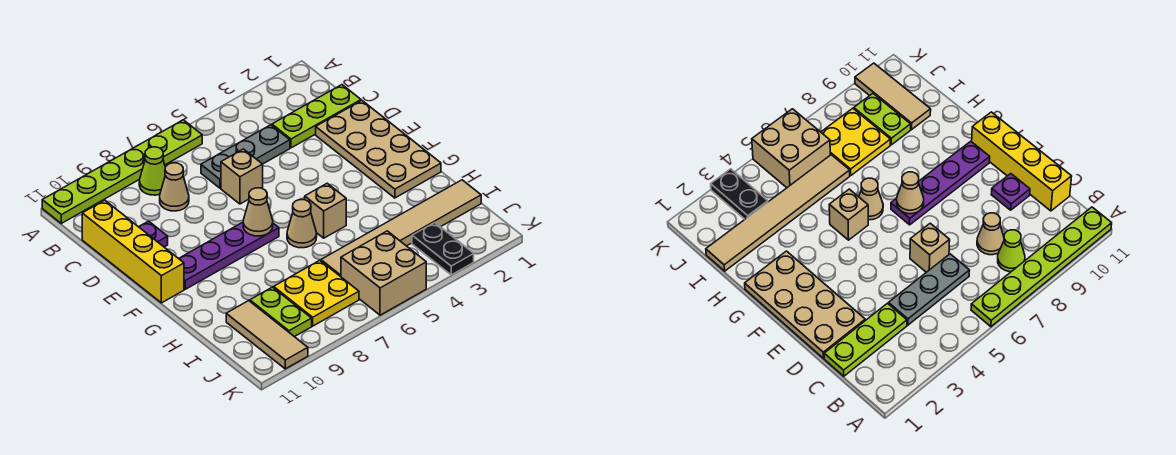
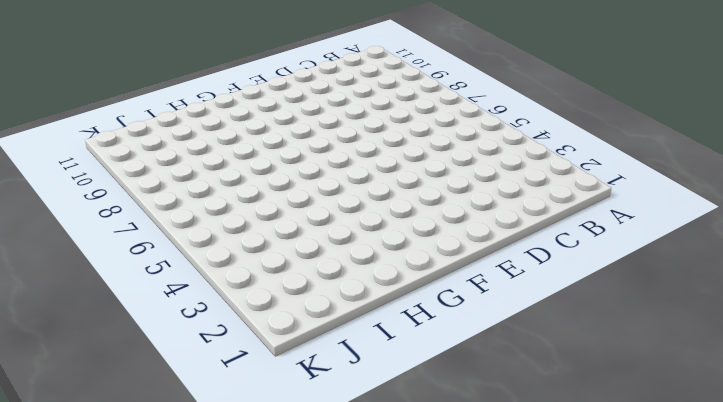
none -> lime 1x6 plate [42,120,202,223]
none -> lime 1x1 cone [139,147,165,195]
none -> lime 1x3 plate [272,85,361,148]

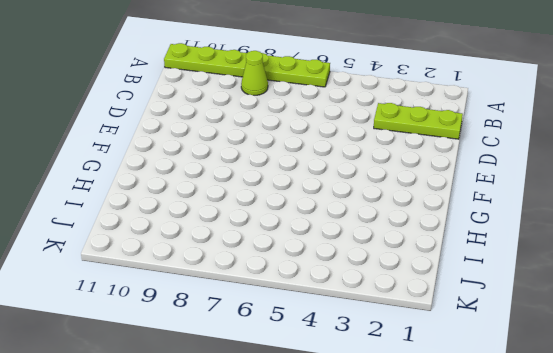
none -> grey 1x3 plate [201,125,290,188]
none -> tan 1x1 cone [160,163,189,211]
none -> yellow 1x4 brick [82,200,184,303]

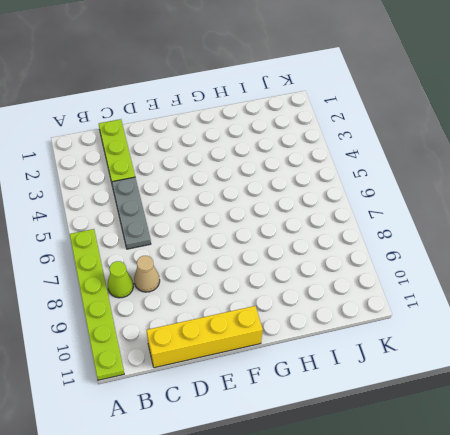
none -> tan 2x4 plate [316,101,441,198]
none -> tan 1x1 brick [221,149,263,204]
none -> purple 1x1 plate [139,221,168,247]

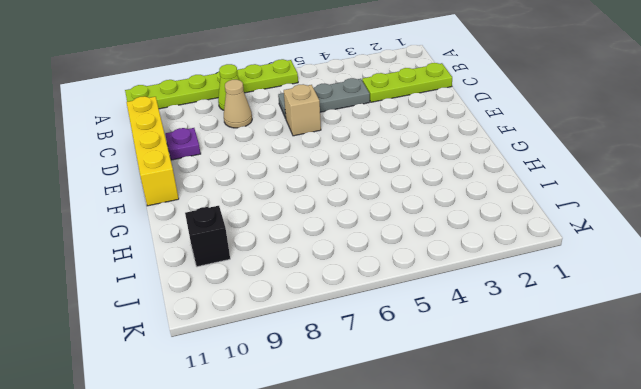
black 1x1 brick [185,206,230,267] -> tan 1x3 tile [226,301,308,369]
none -> tan 2x4 plate [316,101,441,198]
none -> purple 1x4 plate [179,222,279,289]
none -> tan 1x1 brick [305,183,346,238]

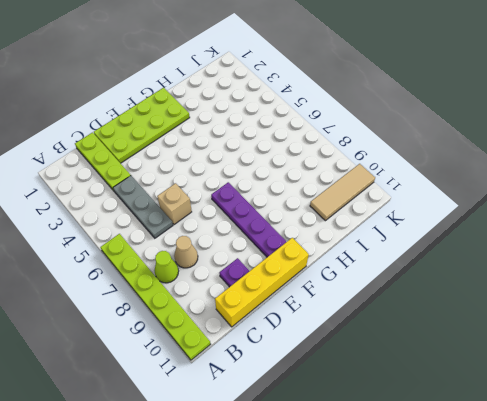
lime 2x4 plate [94,88,190,163] -> tan 2x4 plate [316,101,441,198]
none -> tan 1x1 brick [305,183,346,238]
none -> tan 1x1 cone [287,200,317,248]
none -> tan 1x6 tile [321,180,481,277]

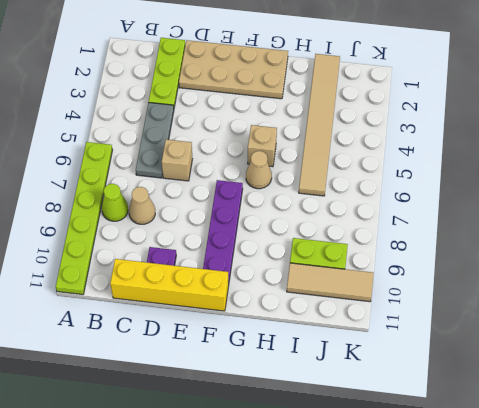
none -> yellow 2x2 plate [274,260,359,326]
none -> black 1x2 plate [412,223,474,275]
none -> tan 2x2 brick [341,231,426,315]

